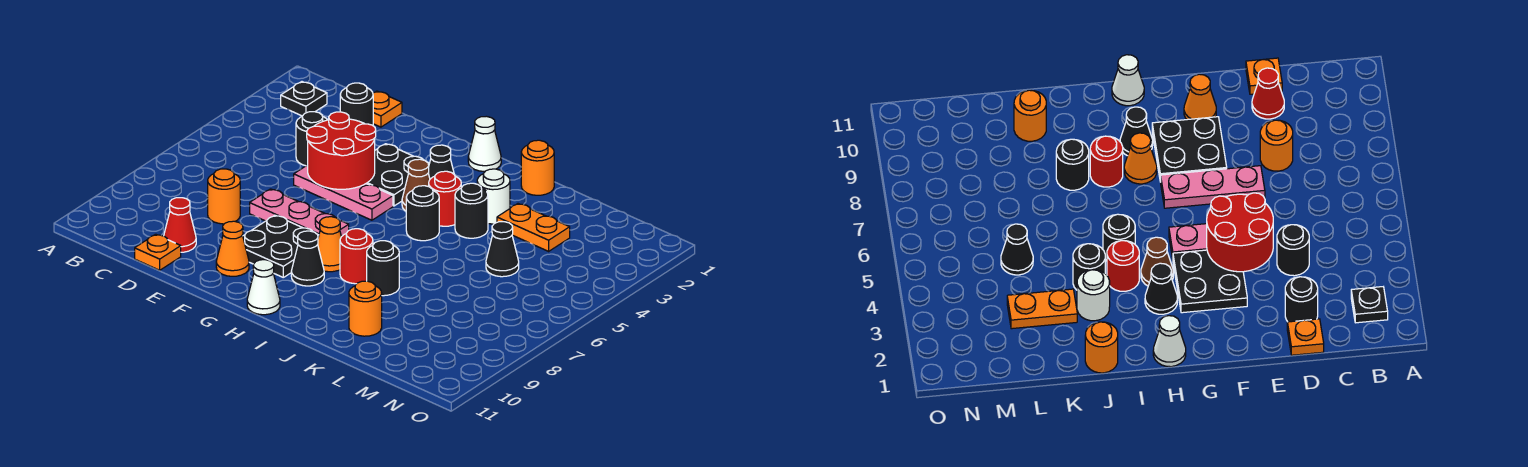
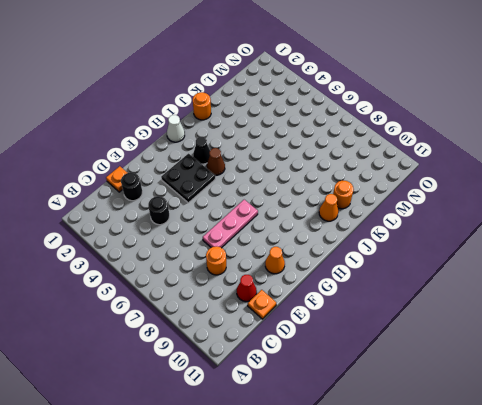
orange 1x1 cone [319,194,338,221] -> orange 1x1 cone moved to [318,217,341,272]
none -> black 1x1 plate [281,82,327,116]
none -> pink 1x3 plate [294,165,393,220]
none -> black 2x2 plate [243,215,319,277]

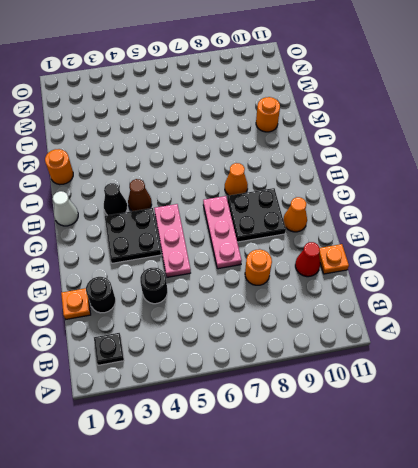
none -> black 1x1 cone [291,231,324,286]
none -> white 1x1 cone [247,260,280,315]
none -> red 1x1 round brick [429,171,461,226]

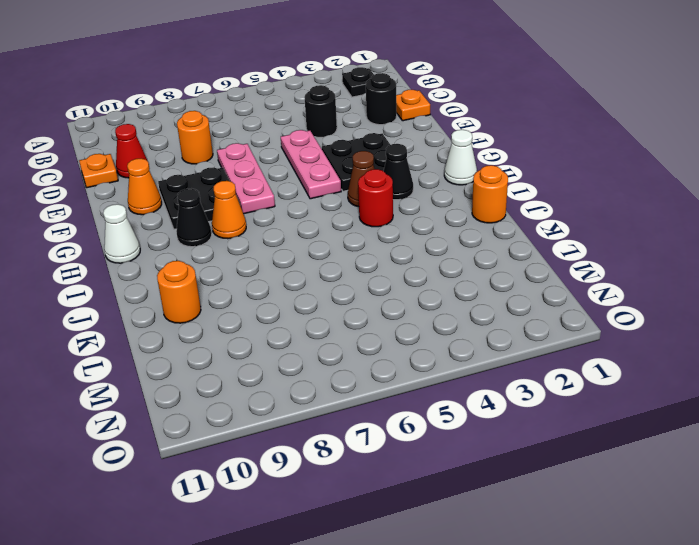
none -> black 1x1 round brick [406,186,439,241]
none -> red 1x1 round brick [340,229,373,284]
none -> white 1x1 round brick [477,169,510,224]

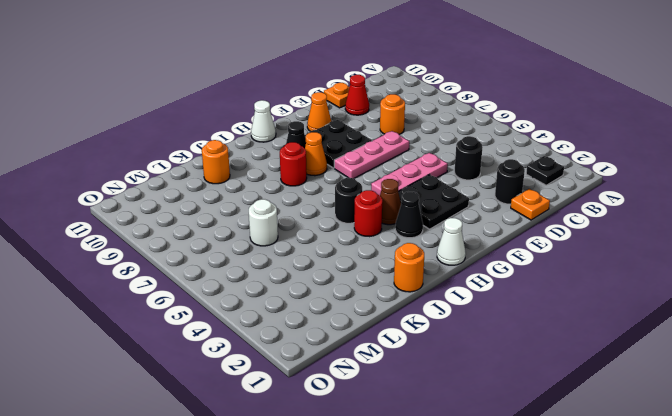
white 1x1 round brick [249,199,278,246] -> white 1x1 round brick moved to [477,169,510,224]
none -> black 1x1 round brick [455,183,488,238]
none -> black 1x1 round brick [367,241,399,296]
none -> orange 1x2 plate [497,204,570,251]

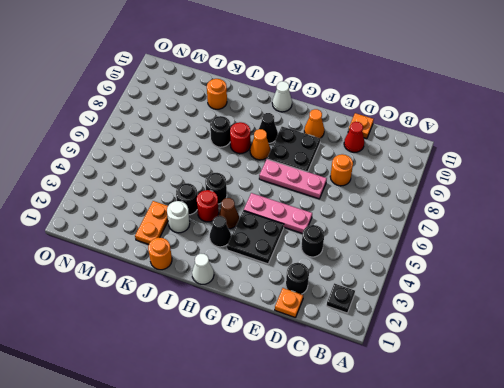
orange 1x2 plate [135,201,168,244] -> orange 1x2 plate turned to [497,204,570,251]
none -> black 1x1 cone [486,222,519,277]
none -> red 2x2 round brick [307,112,376,189]

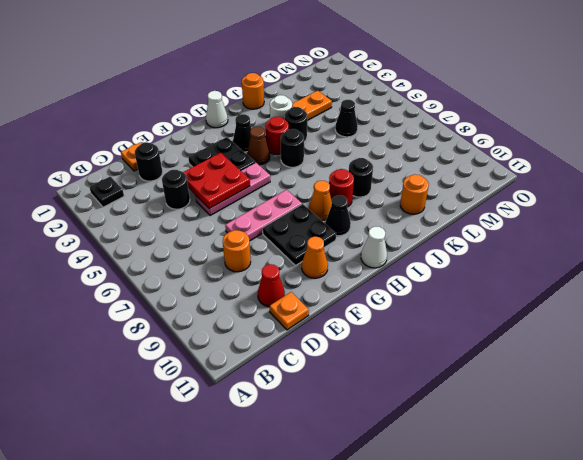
red 2x2 plate [183,153,250,209] -> red 2x2 round brick [307,112,376,189]

